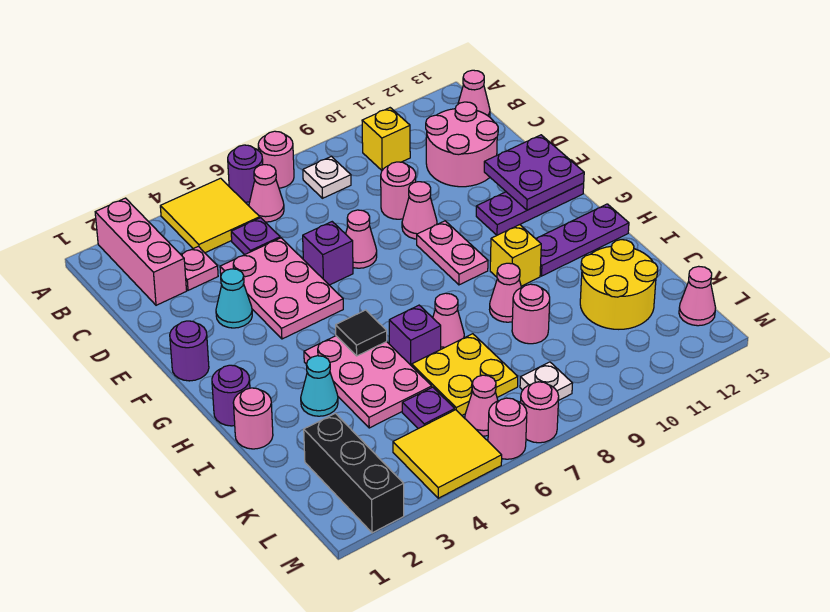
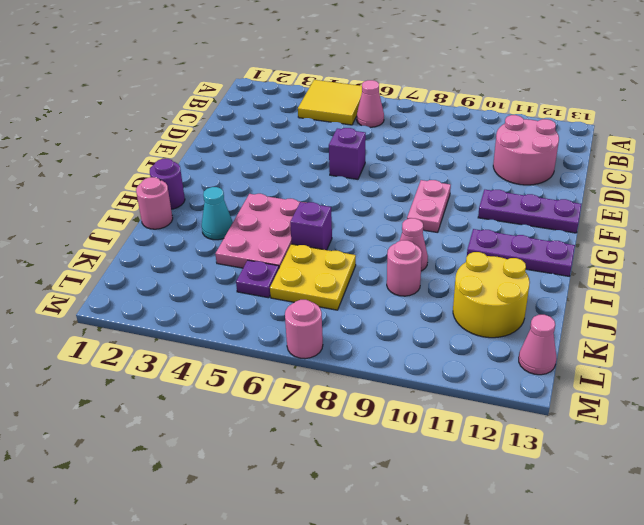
none -> pink 1x3 brick [95,198,187,305]
none -> purple 1x1 round brick [228,145,263,202]
none -> pink 1x1 round brick [258,131,294,188]
none -> white 1x1 plate [303,156,351,198]

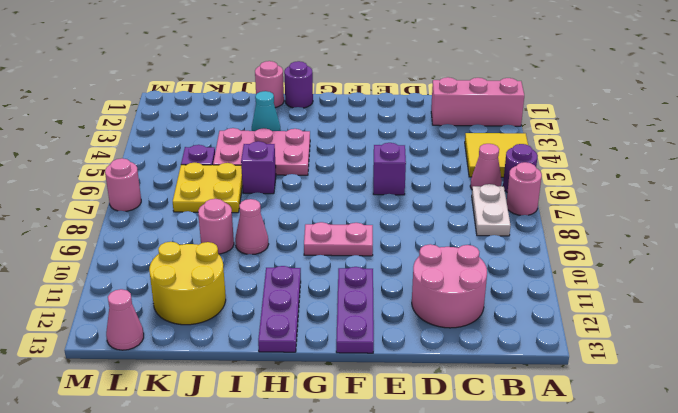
white 1x2 plate [472,184,511,236] -> white 1x1 plate [303,156,351,198]
none -> yellow 1x1 brick [362,108,410,170]
none -> pink 1x1 cone [458,70,490,117]
none -> pink 1x1 plate [181,246,218,290]
none -> purple 1x1 plate [231,218,280,255]

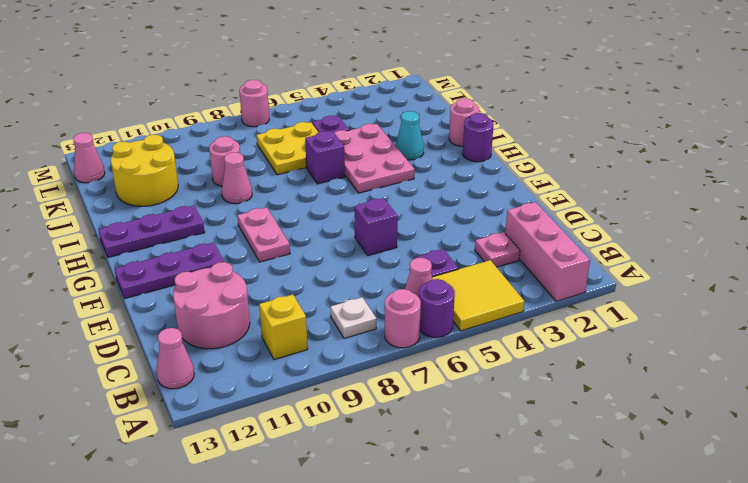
none -> pink 2x3 plate [220,238,343,339]
none -> pink 1x1 round brick [381,162,416,219]
none -> cyan 1x1 cone [216,269,252,328]
none -> pink 1x1 cone [346,210,377,268]

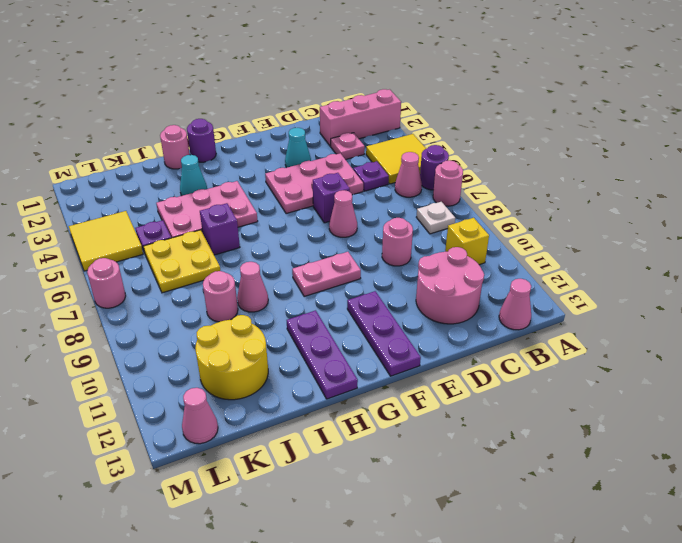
none -> pink 1x1 cone [402,182,437,239]
none -> purple 1x1 round brick [170,321,209,381]
none -> yellow 1x1 brick [490,225,541,286]
none -> pink 1x1 cone [433,293,464,349]

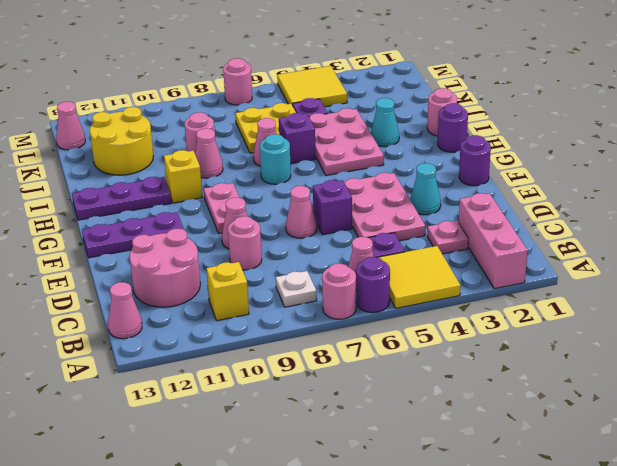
cyan 1x1 round brick [260,134,291,184] -> none
none -> black 1x3 brick [304,413,404,533]
none -> pink 1x1 cone [465,375,498,436]
none -> white 1x1 plate [520,362,573,400]
none -> pink 1x1 round brick [488,398,527,459]

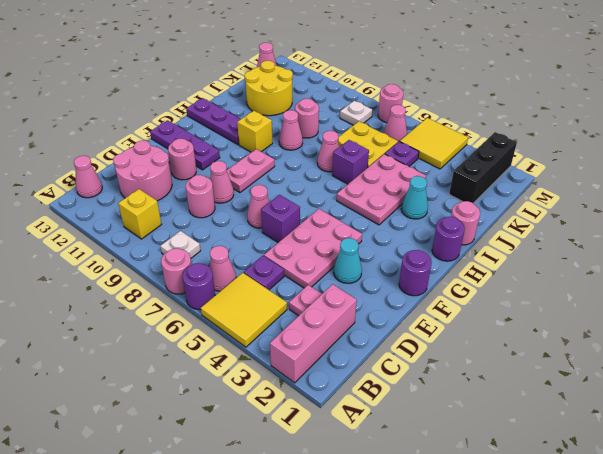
pink 1x1 round brick [168,139,196,180] -> pink 1x1 round brick moved to [488,398,527,459]
none -> purple 2x2 plate [484,135,584,210]
none -> black 1x1 tile [336,310,387,356]

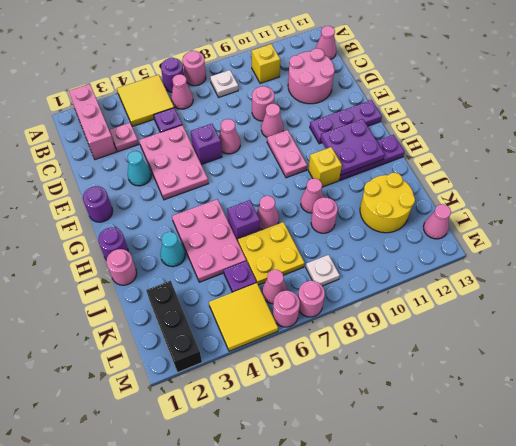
purple 2x2 plate [320,119,385,175] -> purple 2x2 plate moved to [484,135,584,210]
none -> black 1x1 tile [336,310,387,356]

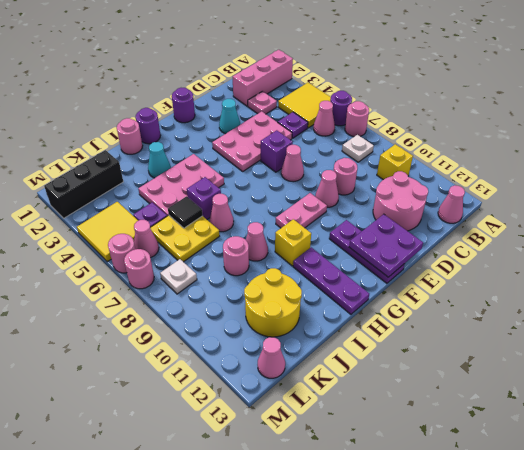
black 1x1 tile [168,196,203,228] -> black 1x1 tile moved to [336,310,387,356]

